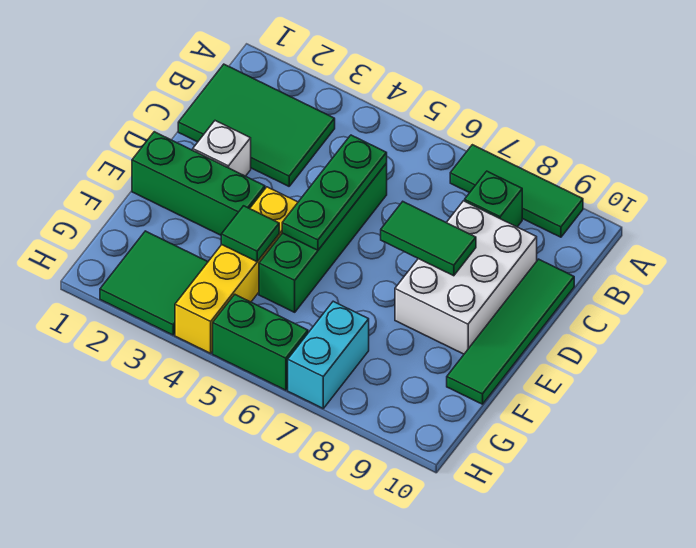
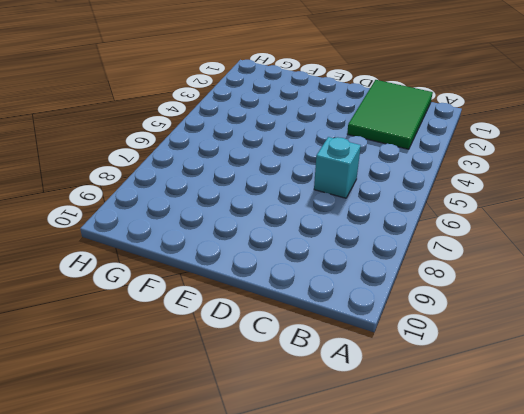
cyan 1x1 brick [314,137,361,198] -> none
none -> green 1x3 tile [450,145,583,237]
none -> green 1x1 brick [465,171,522,227]
none -> green 1x4 brick [259,163,387,312]

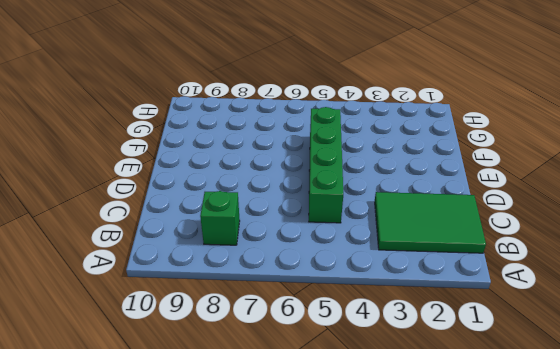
none -> green 1x3 tile [450,145,583,237]
none -> white 2x3 brick [395,201,537,354]
none -> green 1x4 tile [447,259,574,404]

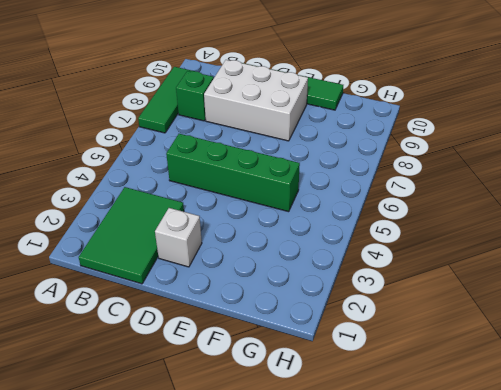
none -> green 1x3 brick [132,132,265,235]
none -> yellow 1x4 brick [175,187,298,353]
none -> green 2x2 tile [100,231,208,335]

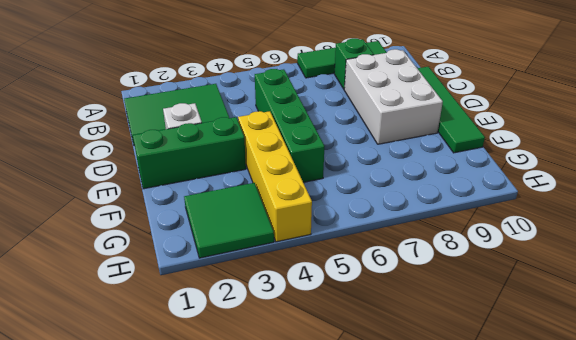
none -> cyan 1x2 brick [288,301,369,408]
none -> green 1x2 brick [213,295,308,390]
none -> green 1x3 plate [282,135,387,250]

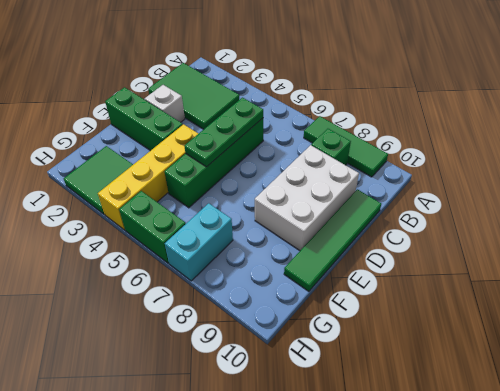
none -> green 1x2 tile [381,202,476,276]
none -> green 1x1 tile [221,206,279,262]

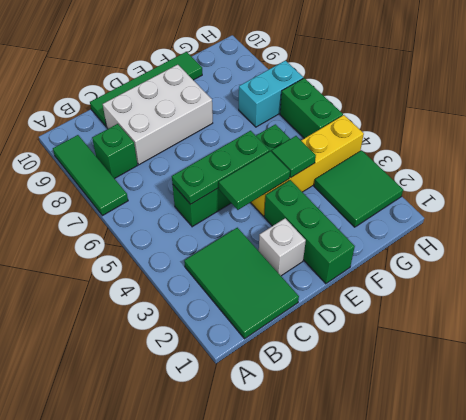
green 1x2 tile [219,151,290,210] -> green 1x2 tile turned to [381,202,476,276]

